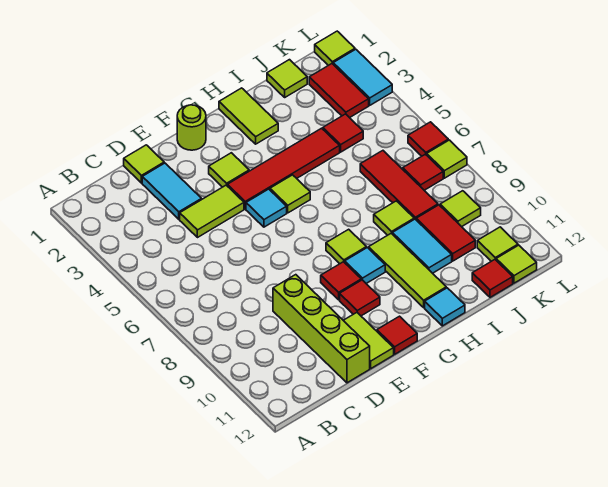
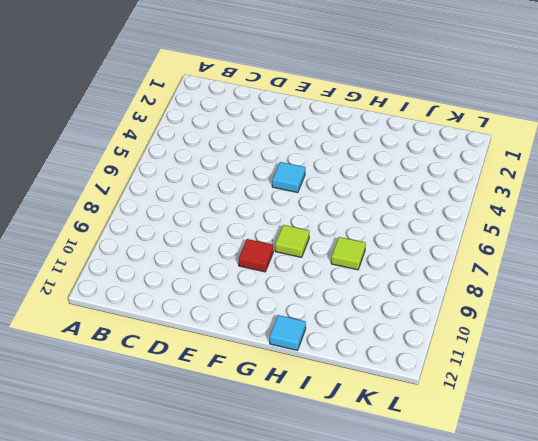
none -> lime 1x1 tile [124,145,164,183]
none -> cyan 1x2 tile [142,163,202,219]
none -> lime 1x2 tile [180,185,244,238]
none -> lime 1x4 brick [273,275,370,383]

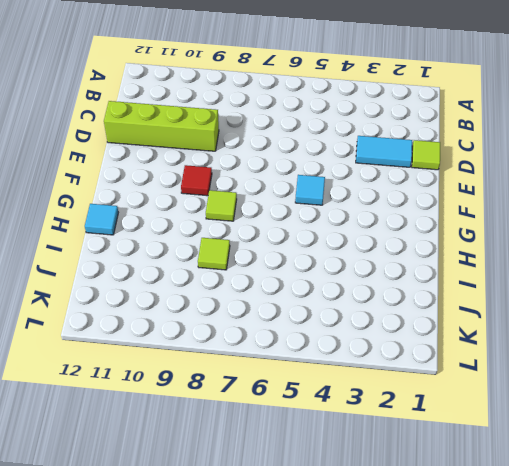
none -> lime 1x2 tile [180,185,244,238]
none -> lime 1x2 tile [343,313,394,368]
none -> lime 1x1 round brick [177,105,206,150]
none -> lime 1x1 tile [209,153,249,187]

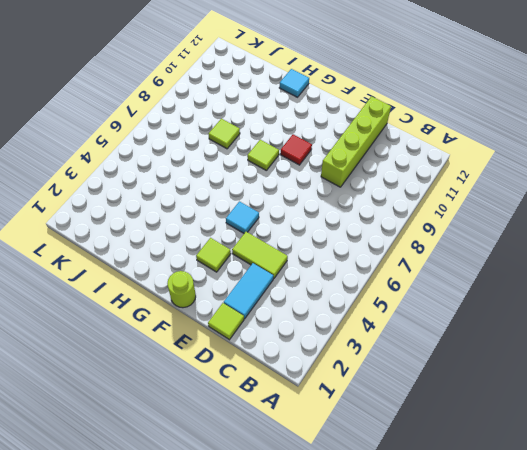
none -> lime 1x2 tile [343,313,394,368]
none -> red 1x4 tile [227,128,340,209]
none -> red 1x1 tile [340,280,380,316]
none -> red 1x1 tile [377,316,417,354]

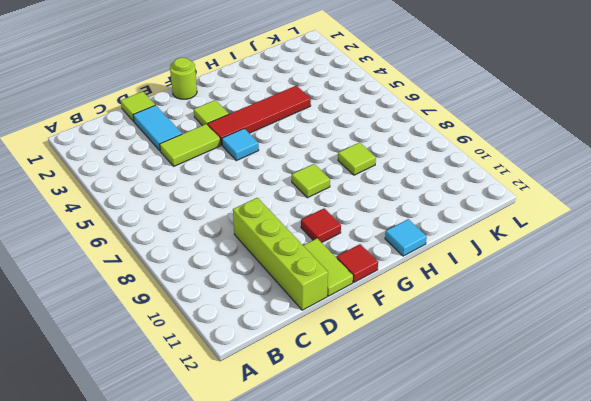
none -> red 1x1 tile [321,262,361,300]
none -> lime 1x1 tile [270,175,310,213]
none -> cyan 1x1 tile [345,248,385,283]
none -> lime 1x2 tile [219,88,278,144]

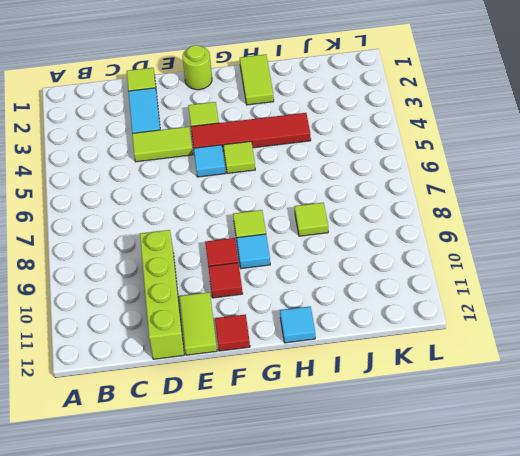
none -> lime 1x3 tile [369,233,446,308]
none -> cyan 1x2 tile [392,219,452,273]
none -> lime 1x1 tile [267,60,307,97]
none -> red 1x1 tile [323,114,363,152]

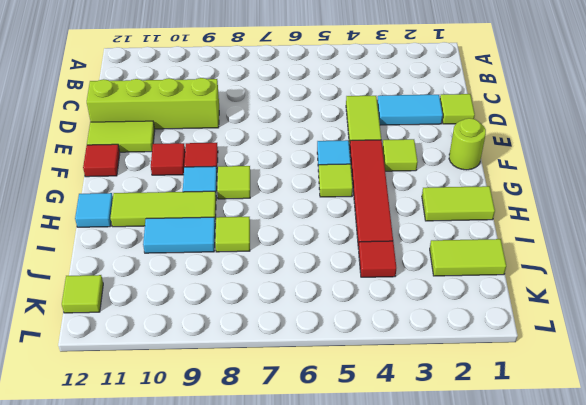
lime 1x2 tile [430,239,506,276] -> lime 1x1 tile [267,60,307,97]
none -> red 1x3 tile [360,151,438,219]
none -> red 1x2 tile [416,205,475,261]
none -> red 1x1 tile [472,260,513,297]
none -> red 1x2 tile [309,64,369,118]

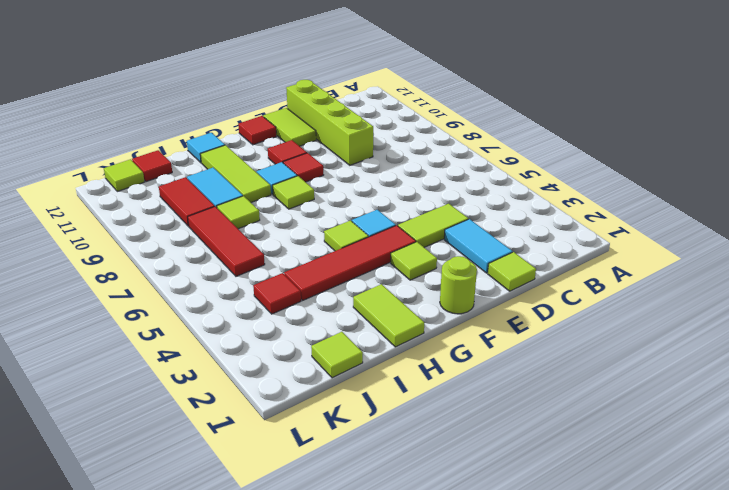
none -> red 1x2 tile [309,64,369,118]
none -> red 1x1 tile [403,154,443,190]
none -> lime 1x1 tile [440,191,481,227]
none -> lime 1x1 tile [477,227,518,261]

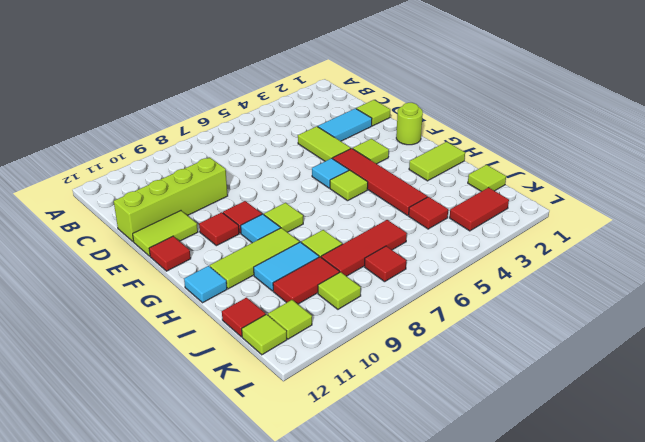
none -> lime 1x1 tile [315,31,355,65]
none -> cyan 1x2 tile [333,49,392,105]
none -> red 1x1 tile [408,122,448,156]
none -> lime 1x1 tile [427,140,467,178]

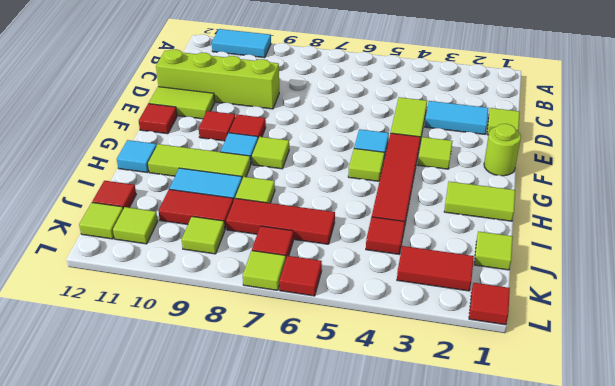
cyan 1x2 tile [212,29,271,58] -> cyan 1x2 tile moved to [333,49,392,105]
red 1x1 tile [469,283,510,325] -> lime 1x1 tile [315,31,355,65]

